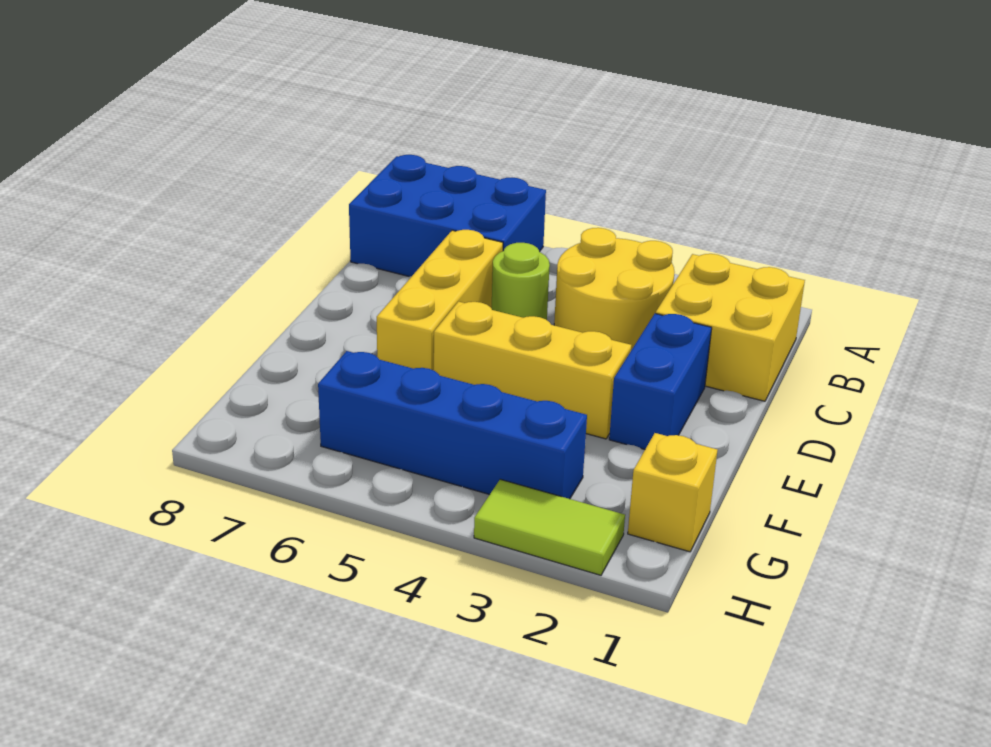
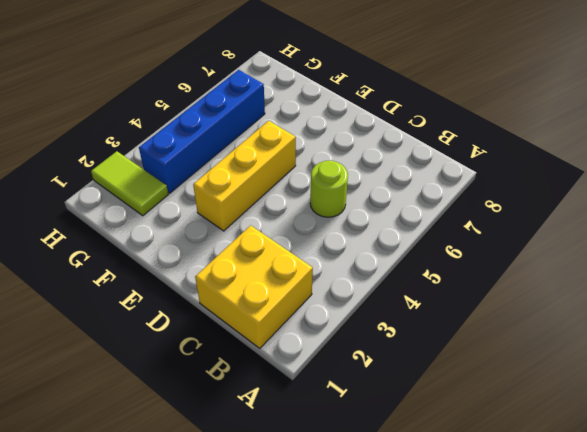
lime 1x2 tile [91,151,168,216] -> lime 1x2 tile turned to [474,479,625,575]
none -> blue 2x3 brick [349,155,546,277]
none -> yellow 2x2 round brick [554,228,674,350]

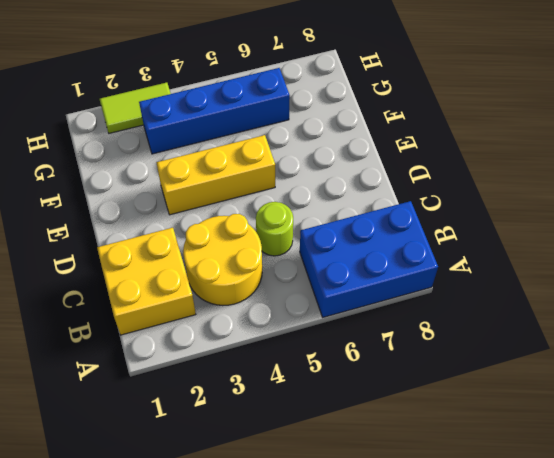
none -> yellow 1x3 brick [377,230,503,370]
none -> blue 1x2 brick [609,313,712,449]

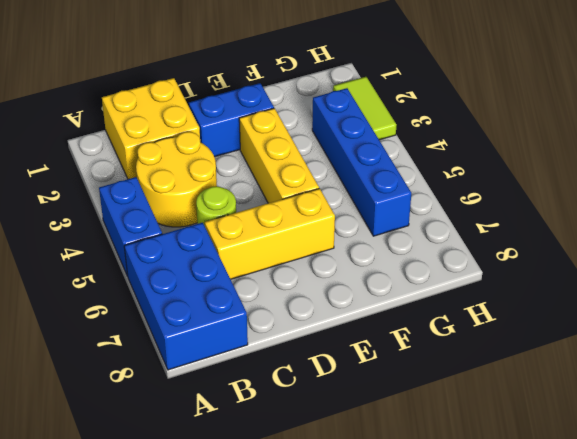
blue 1x2 brick [99,177,162,276] -> none
none -> yellow 1x1 brick [628,433,718,552]

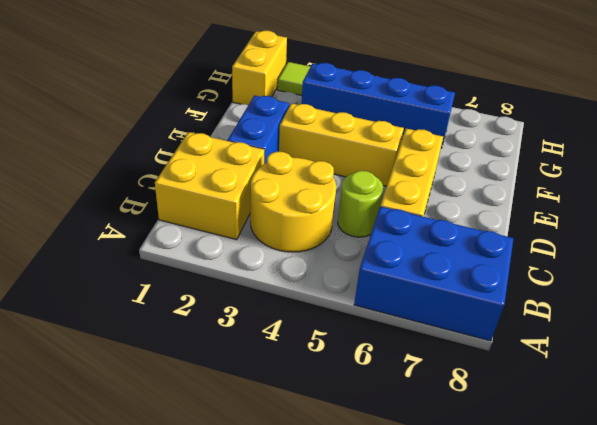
yellow 1x2 brick [232,31,287,105] -> yellow 1x1 brick [628,433,718,552]

